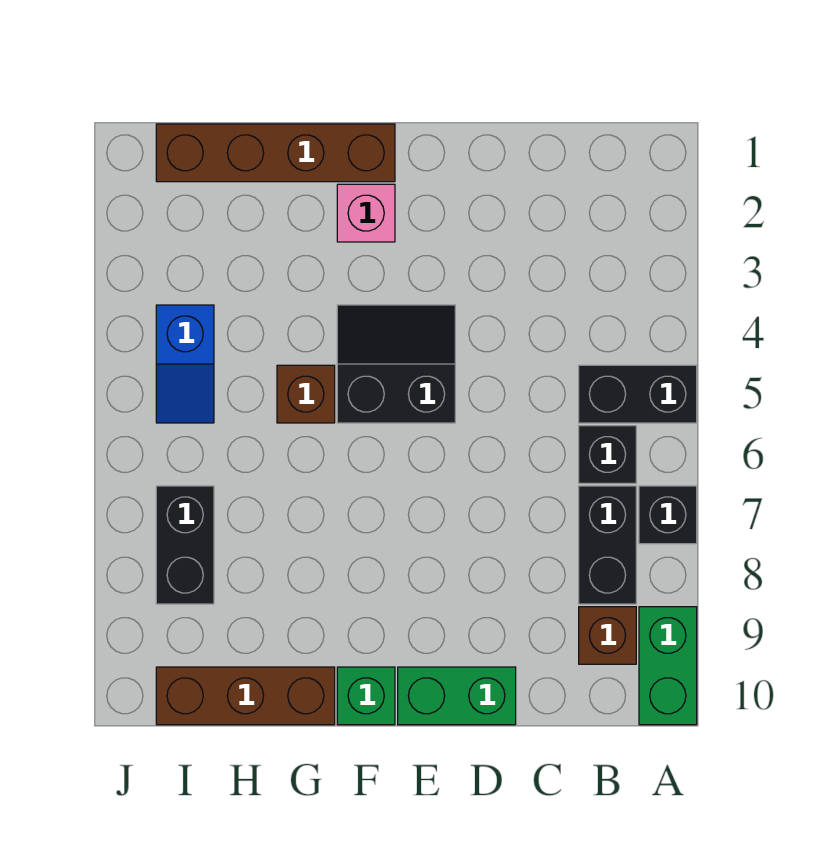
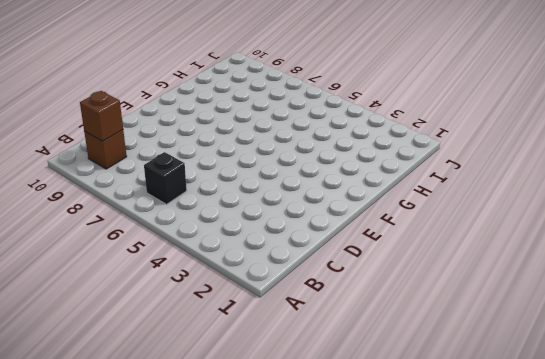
brown 1x1 brick [80,91,123,141] -> brown 1x1 brick moved to [277,365,335,423]
none -> black 1x2 brick [579,365,697,423]
none -> black 1x1 brick [639,486,697,544]
none -> green 1x2 brick [639,607,697,725]

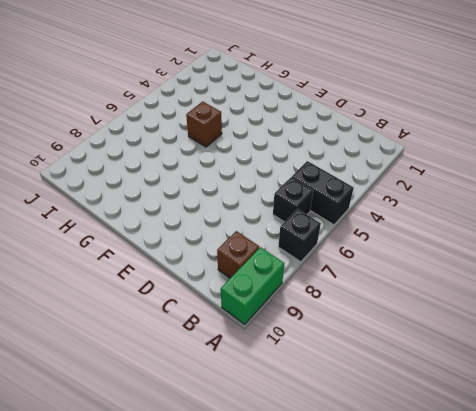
none -> black 1x2 brick [579,486,636,604]
none -> green 1x2 brick [398,667,516,725]
none -> black 2x2 slope [337,305,455,423]

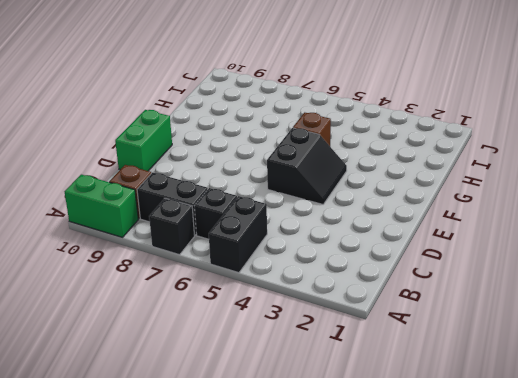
none -> brown 1x4 brick [156,124,395,182]
none -> pink 1x1 brick [337,184,395,242]
none -> green 1x1 brick [337,667,395,725]

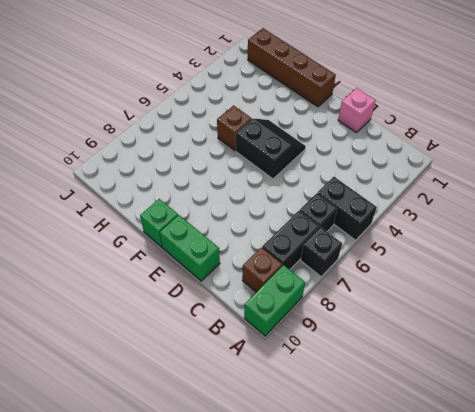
pink 1x1 brick [338,88,376,133] -> pink 1x1 brick moved to [337,184,395,242]
none -> brown 1x3 brick [156,667,335,725]
none -> blue 1x2 slope [156,305,214,423]
none -> black 1x2 brick [156,486,214,604]

